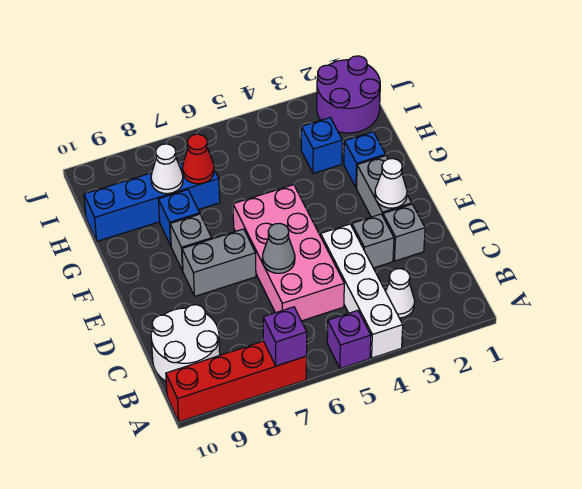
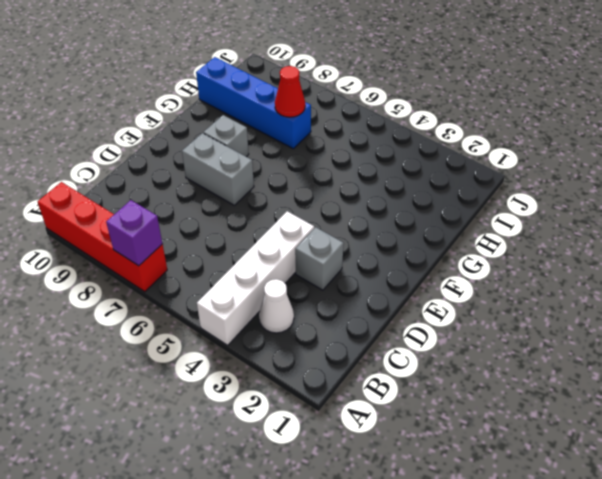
none -> purple 1x1 brick [327,310,371,369]
none -> white 2x2 round brick [151,305,220,381]
none -> pink 2x4 brick [233,185,344,321]

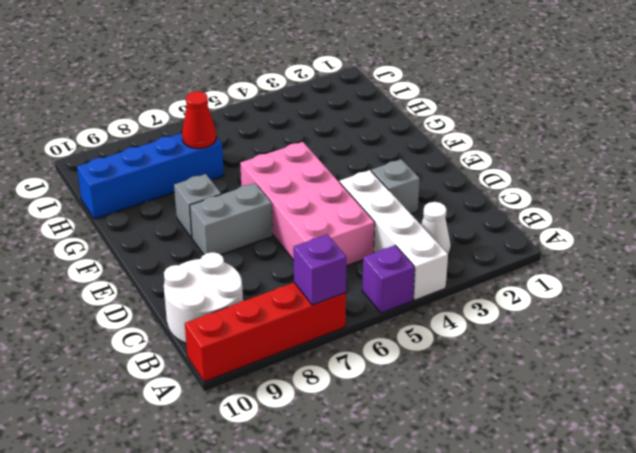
none -> grey 1x1 brick [383,204,425,261]
none -> grey 1x2 brick [356,156,412,217]
none -> blue 1x1 brick [344,132,386,188]

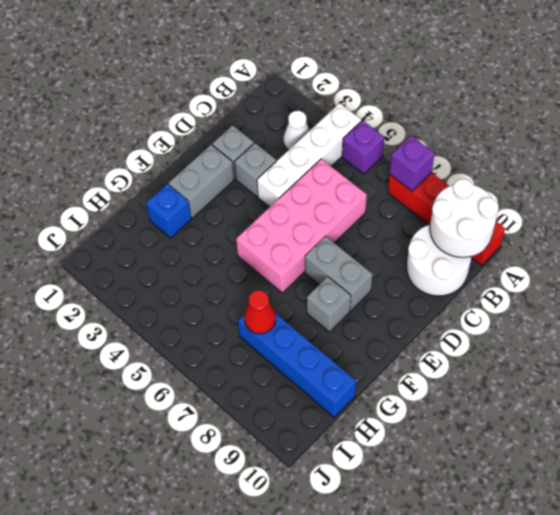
white 2x2 round brick [430,179,499,257] -> none
none -> blue 1x1 brick [158,190,200,245]
none -> blue 1x1 brick [301,118,342,173]
none -> purple 2x2 round brick [317,56,380,133]

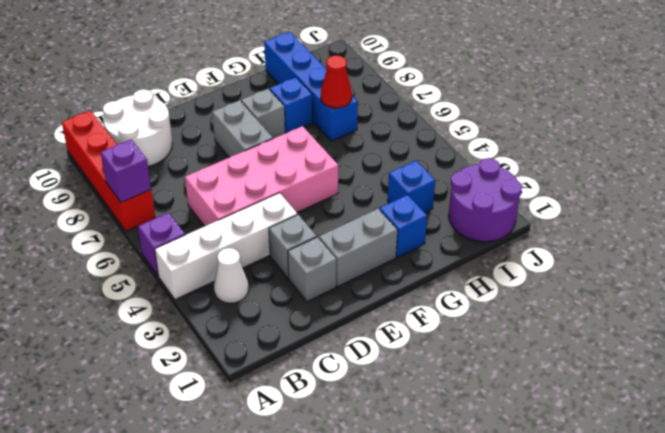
none -> grey 1x1 cone [262,223,295,273]
none -> white 1x1 cone [375,159,407,208]
none -> white 1x1 cone [151,144,183,194]

